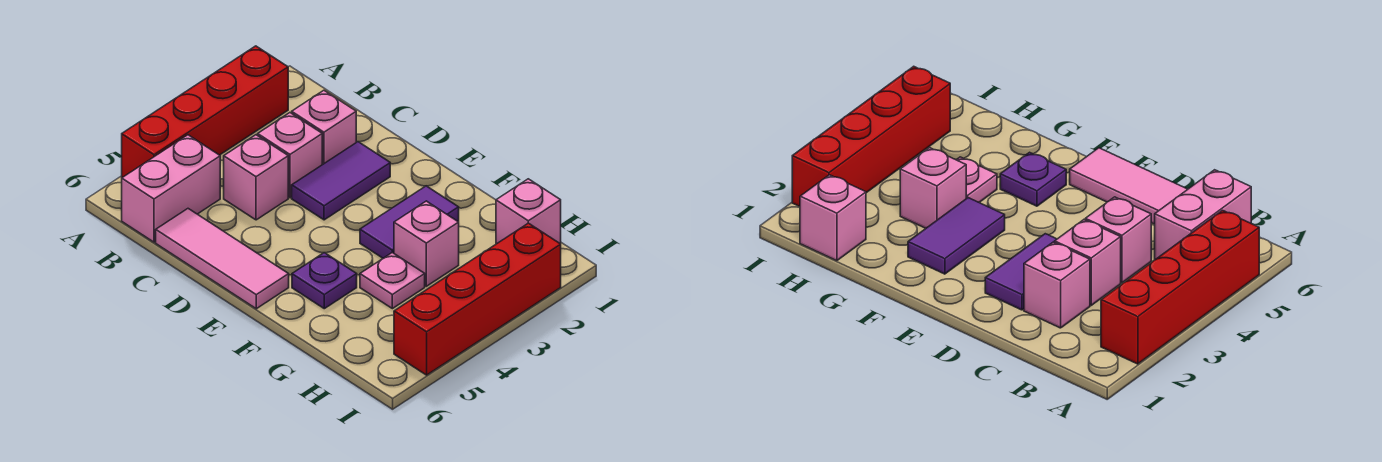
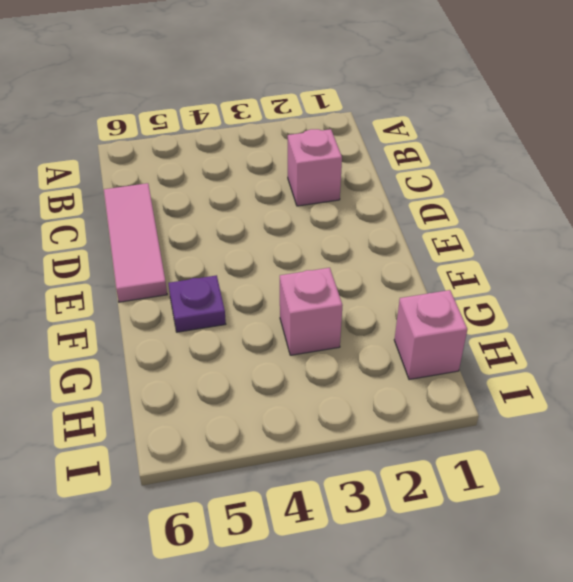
none -> red 1x4 brick [122,46,288,178]
none -> pink 1x2 brick [122,135,220,242]
none -> pink 1x1 brick [258,113,322,198]

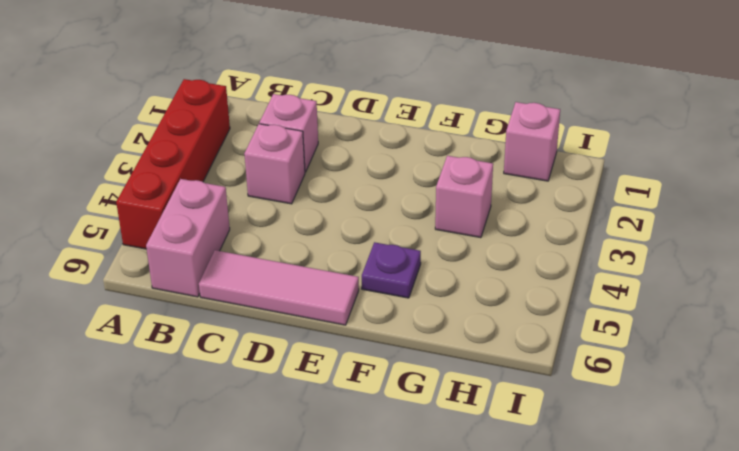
none -> pink 1x1 brick [224,135,288,220]
none -> purple 1x2 tile [292,142,390,220]
none -> purple 1x2 tile [360,186,459,258]

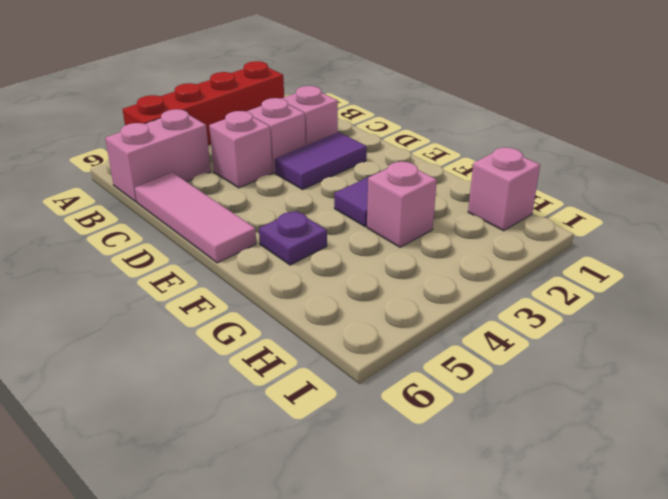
none -> pink 1x1 plate [360,253,425,309]
none -> red 1x4 brick [394,223,561,375]

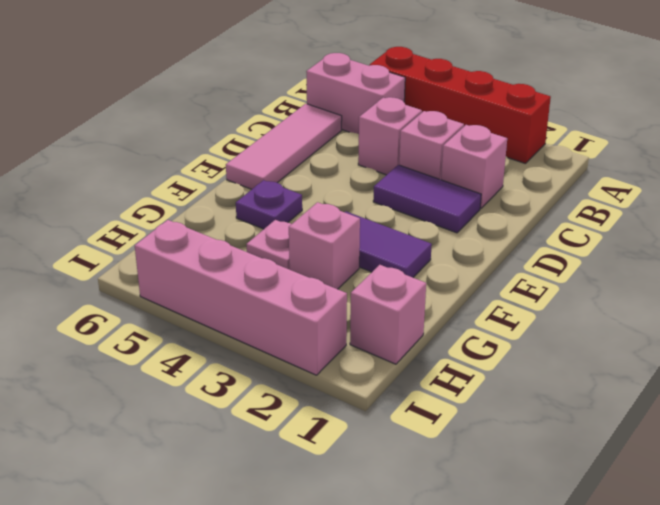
pink 1x4 brick [135,220,347,375] -> red 1x4 brick [394,223,561,375]

